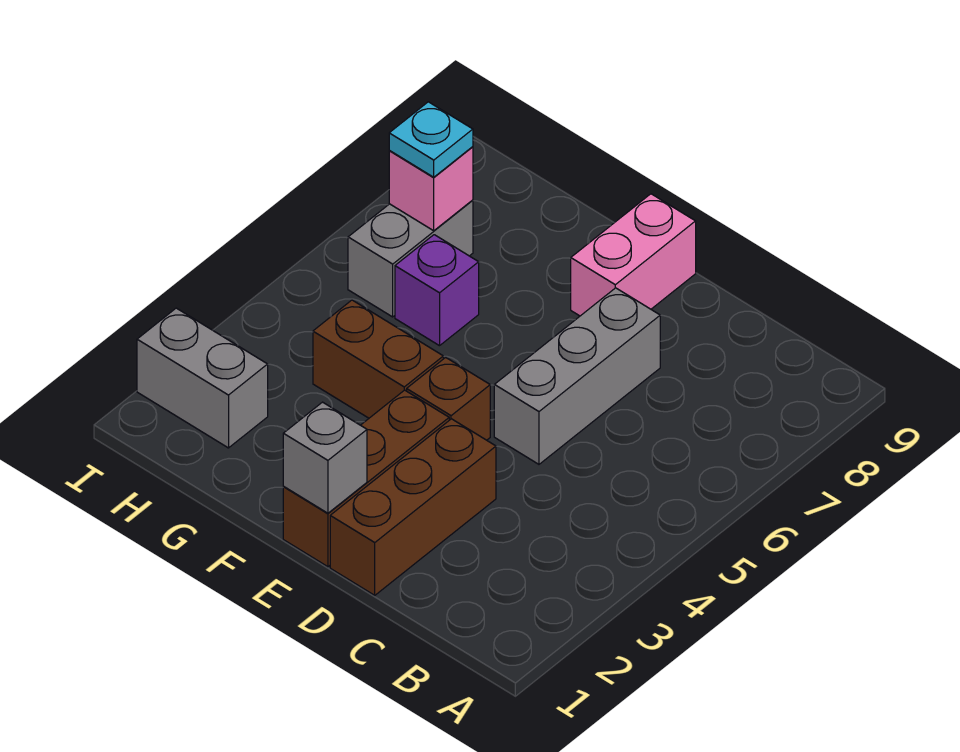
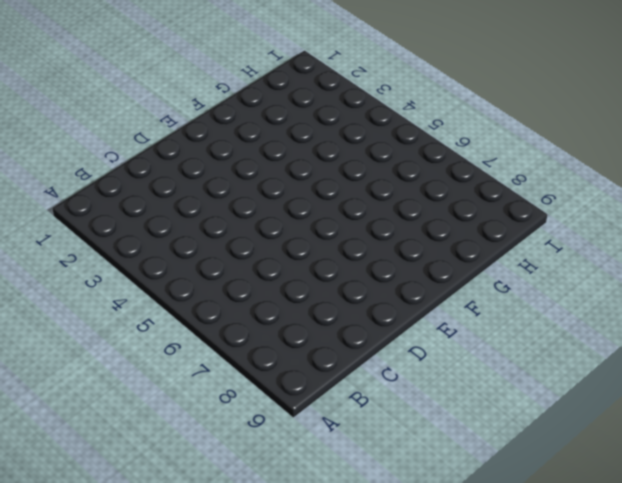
none -> brown 1x3 brick [330,419,496,595]
none -> grey 1x3 brick [494,288,660,464]
none -> brown 1x3 brick [283,390,449,567]

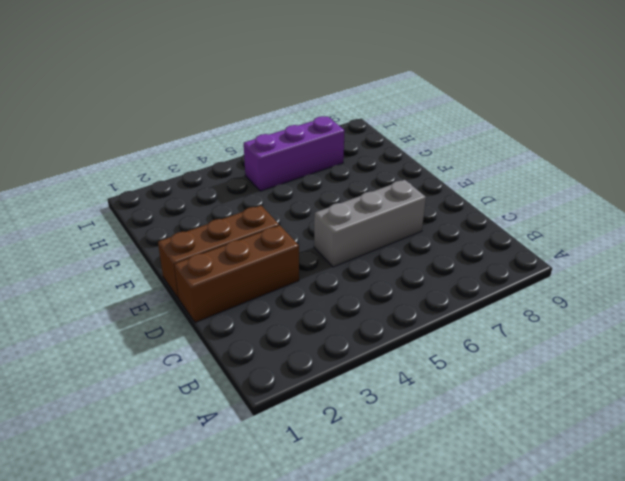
purple 1x3 brick [244,116,345,191] -> grey 1x2 brick [348,200,473,317]
none -> brown 1x1 brick [407,357,490,440]
none -> pink 1x2 brick [571,194,696,316]
none -> brown 1x2 brick [313,300,443,418]

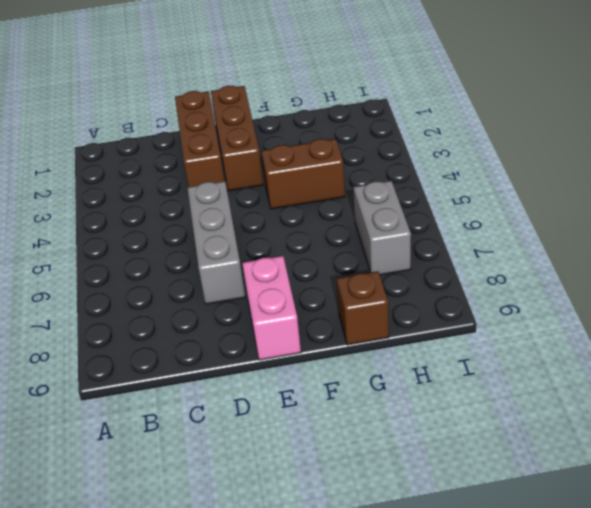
brown 1x1 brick [337,271,389,345] -> brown 1x1 brick moved to [407,357,490,440]
none -> purple 1x1 brick [395,235,479,346]
none -> grey 1x2 brick [137,308,268,448]
none -> grey 1x1 brick [283,402,367,513]

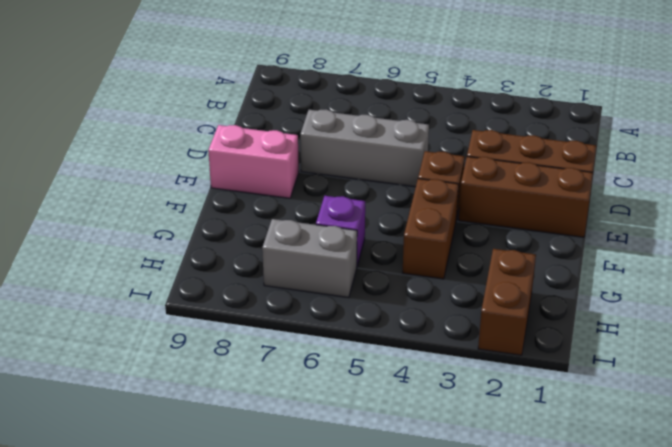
brown 1x2 brick [478,249,536,355] -> grey 1x2 brick [137,308,268,448]
none -> grey 1x1 brick [283,402,367,513]
none -> pink 1x1 brick [389,147,473,231]
none -> cyan 1x1 plate [389,102,473,177]

